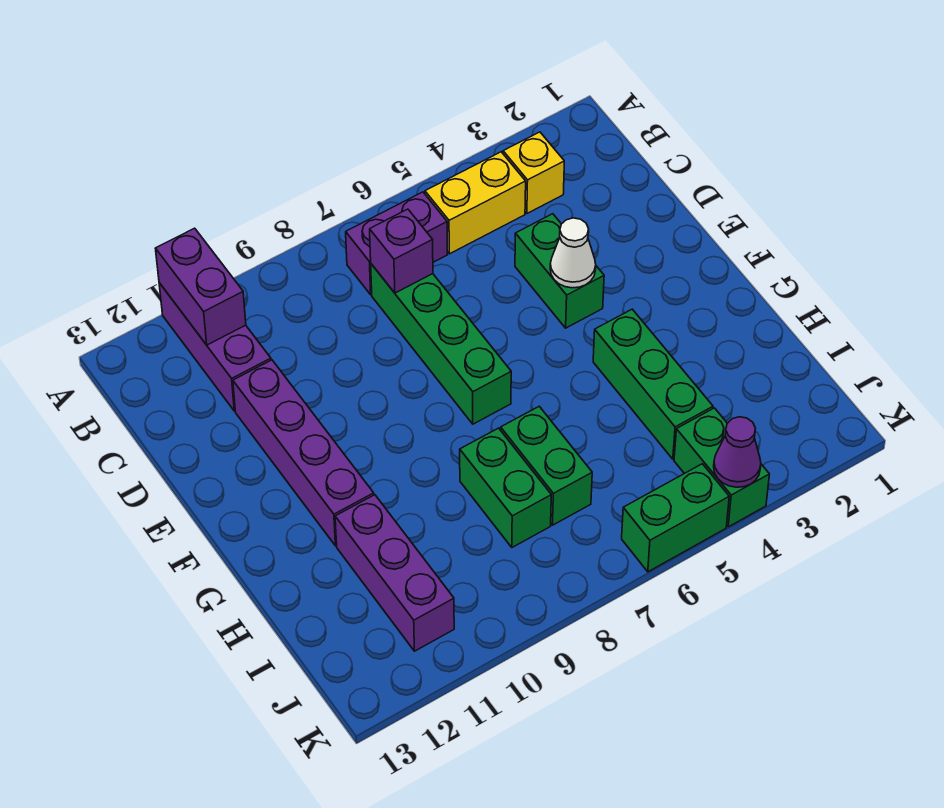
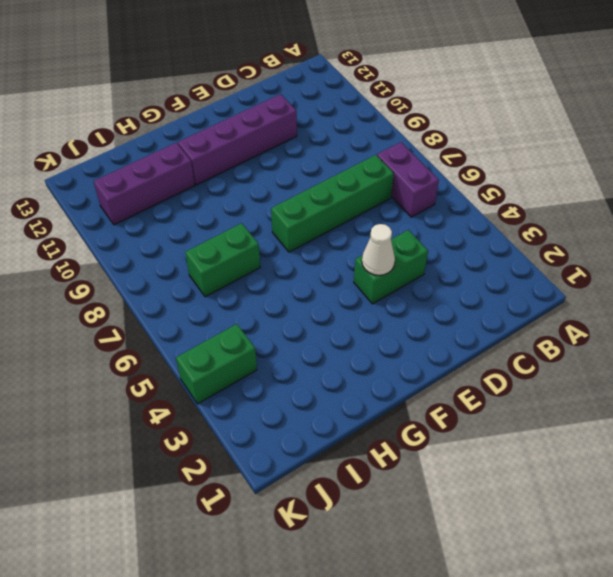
none -> purple 1x3 brick [159,283,271,411]
none -> yellow 1x1 brick [503,132,564,213]
none -> yellow 1x2 brick [425,152,526,254]

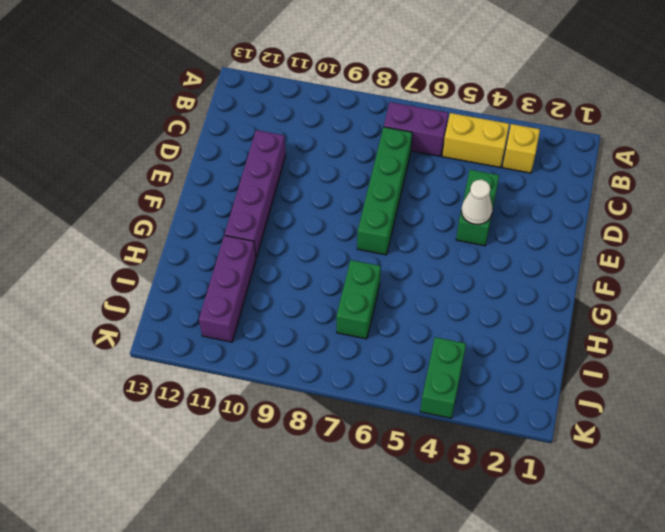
none -> purple 1x3 brick [159,283,271,411]
none -> green 1x3 brick [593,309,713,459]
none -> green 1x2 brick [460,428,551,547]

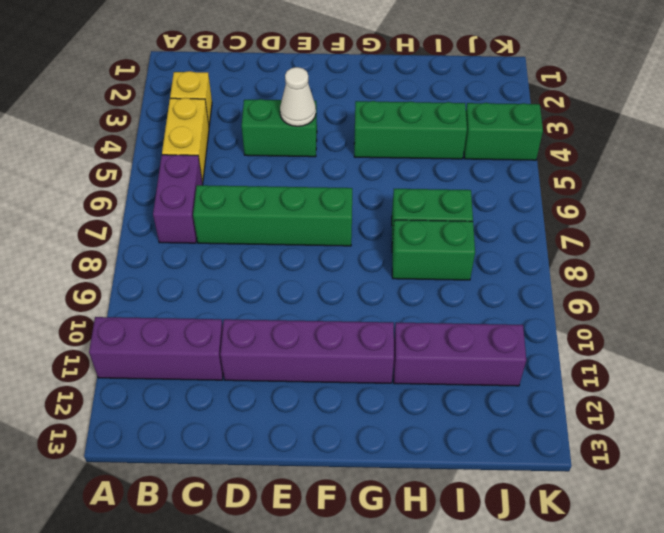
none -> green 1x2 brick [622,464,729,572]
none -> purple 1x2 brick [156,228,246,345]
none -> purple 1x1 brick [370,209,433,293]

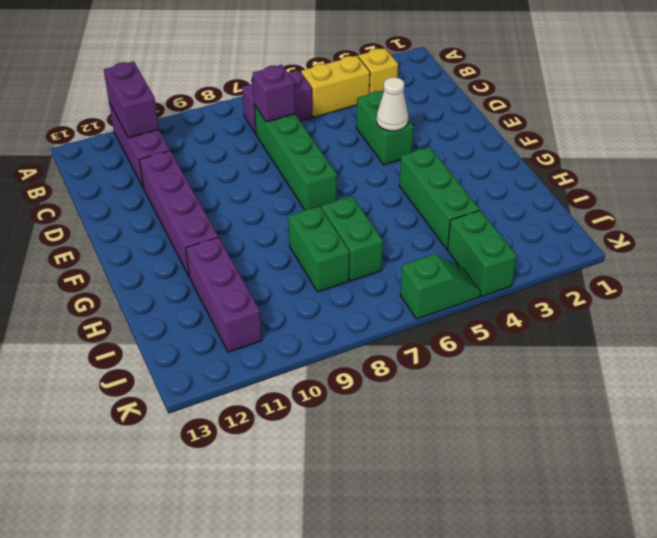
green 1x2 slope [400,254,481,319] -> green 1x2 brick [622,464,729,572]
none -> purple 1x1 cone [714,417,761,487]

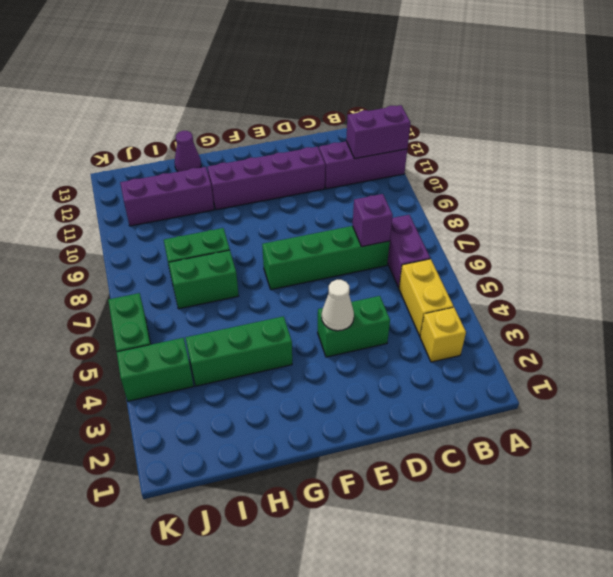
purple 1x1 cone [175,131,201,172] -> purple 1x1 cone moved to [714,417,761,487]

